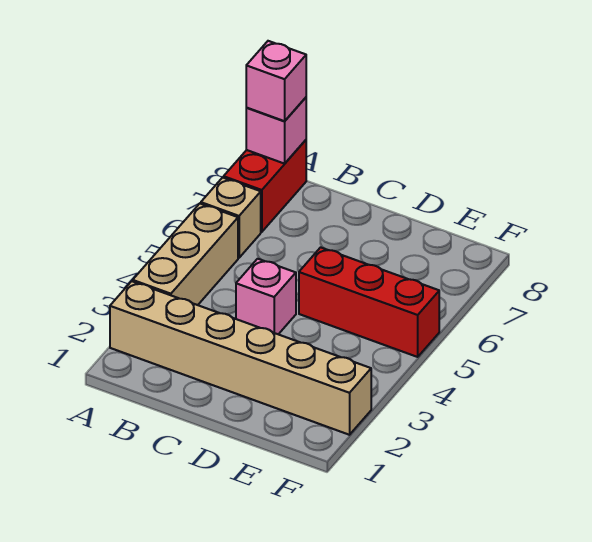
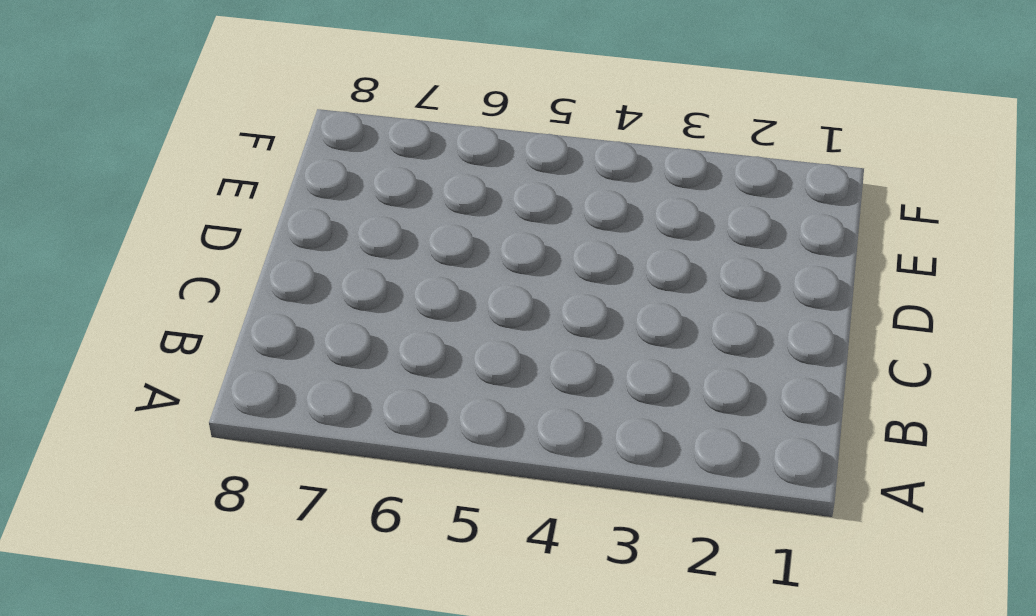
none -> tan 1x6 brick [110,281,371,435]
none -> tan 1x3 brick [133,204,238,305]

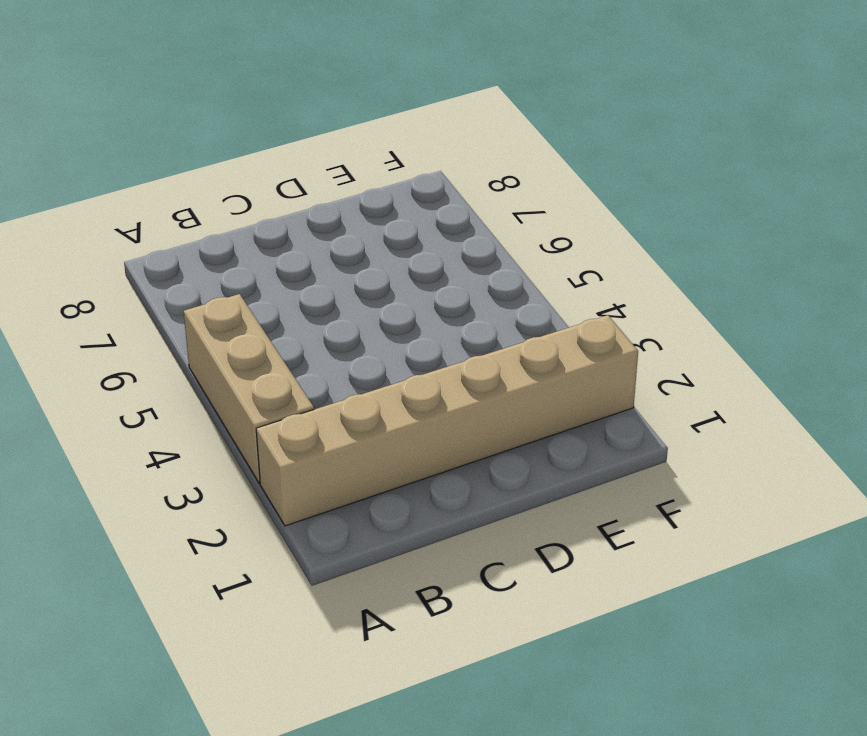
none -> tan 1x1 brick [201,178,261,258]
none -> red 1x2 brick [224,140,306,232]

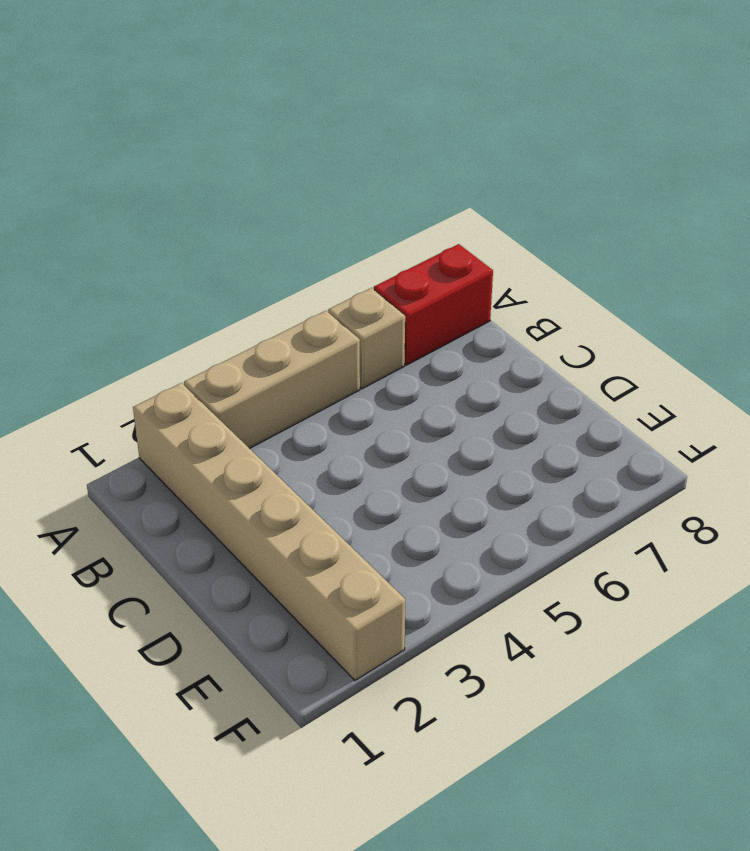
none -> pink 1x1 brick [236,259,296,334]
none -> red 1x3 brick [299,247,439,357]

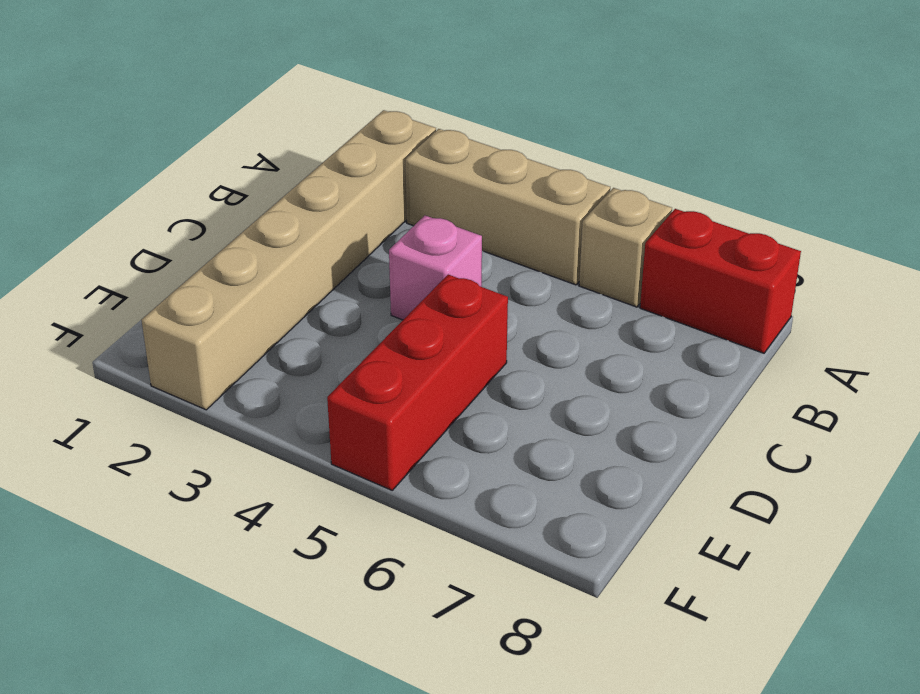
none -> pink 1x1 brick [246,98,306,164]
none -> pink 1x1 brick [246,41,306,121]

